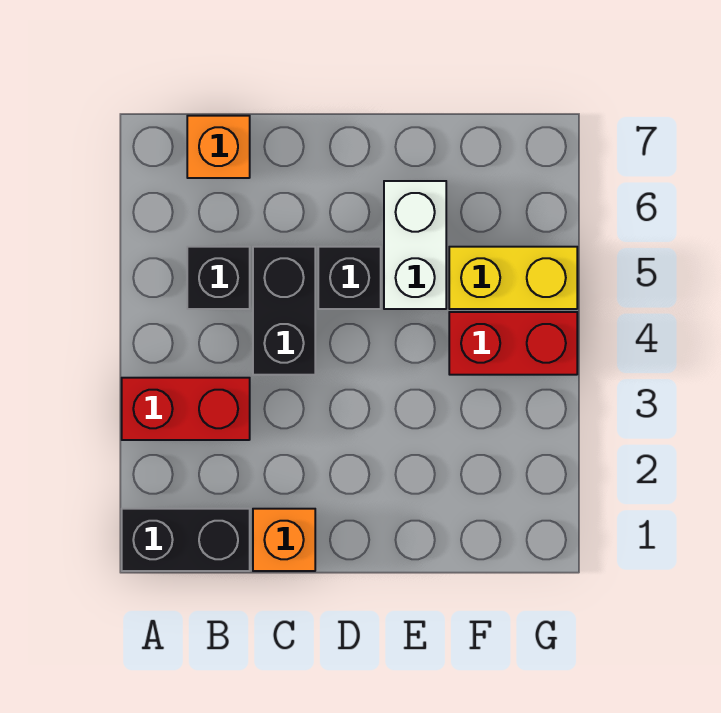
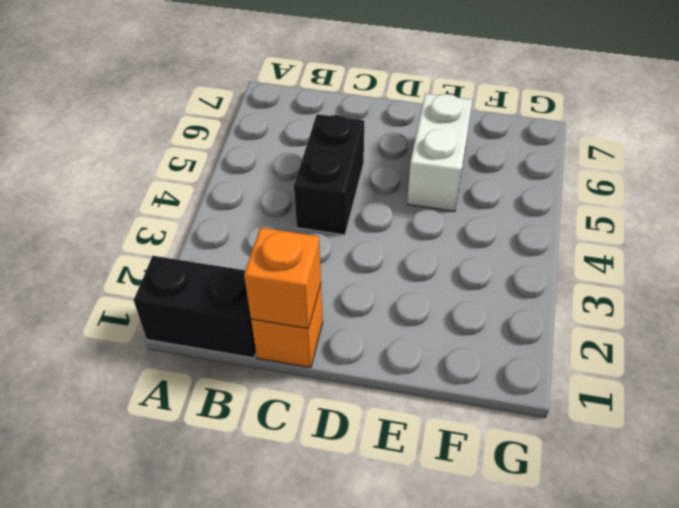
orange 1x1 brick [244,227,321,329] -> orange 1x1 brick moved to [187,116,250,178]
none -> red 1x2 brick [122,378,250,440]
none -> black 1x1 brick [187,247,250,309]

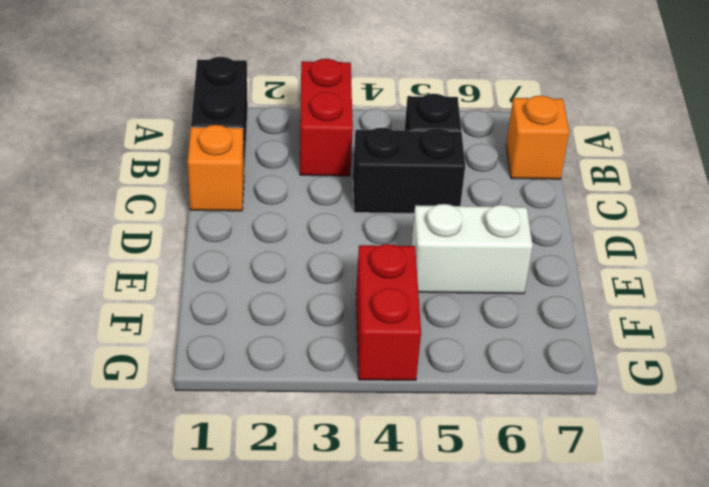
none -> black 1x1 brick [318,247,381,309]
none -> yellow 1x2 brick [449,247,577,309]

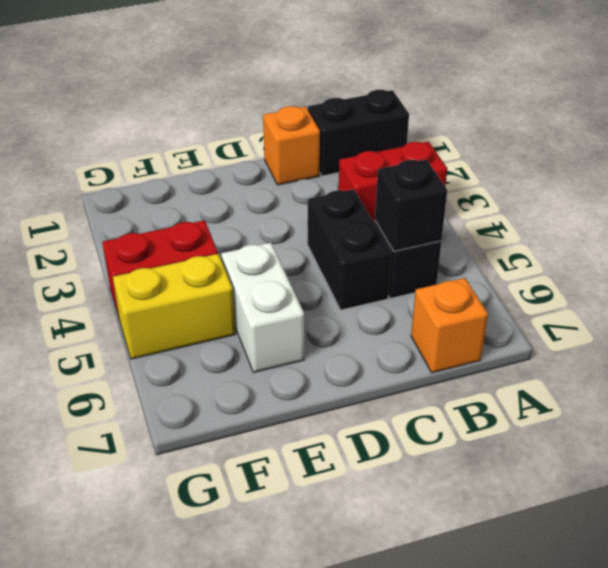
black 1x1 brick [375,159,447,251] -> black 1x1 brick moved to [318,247,381,309]

